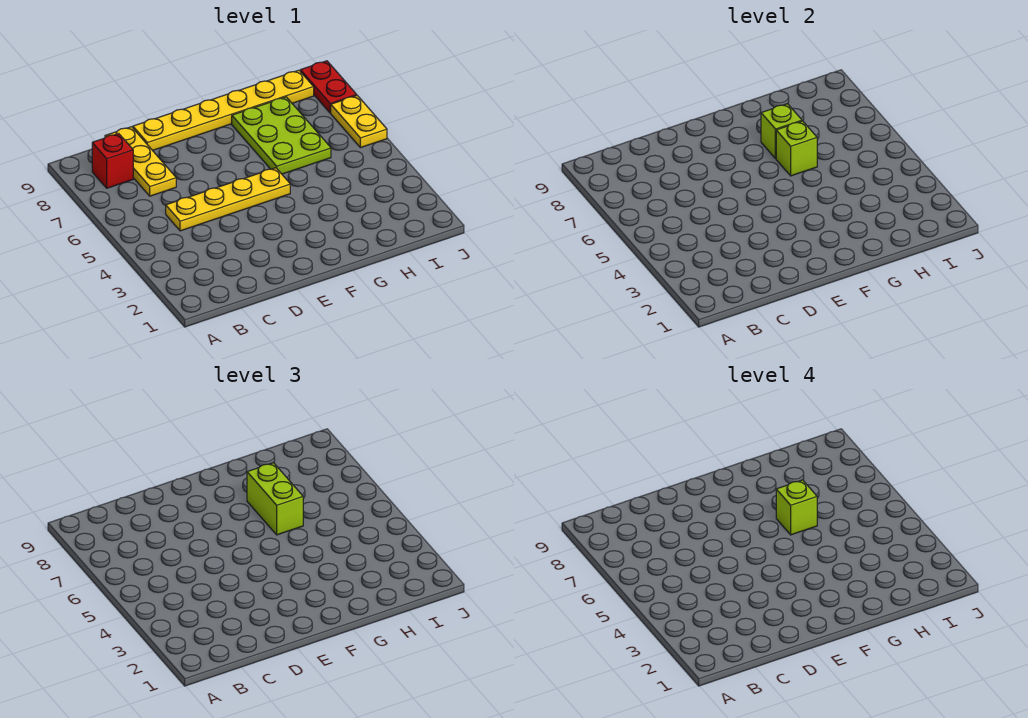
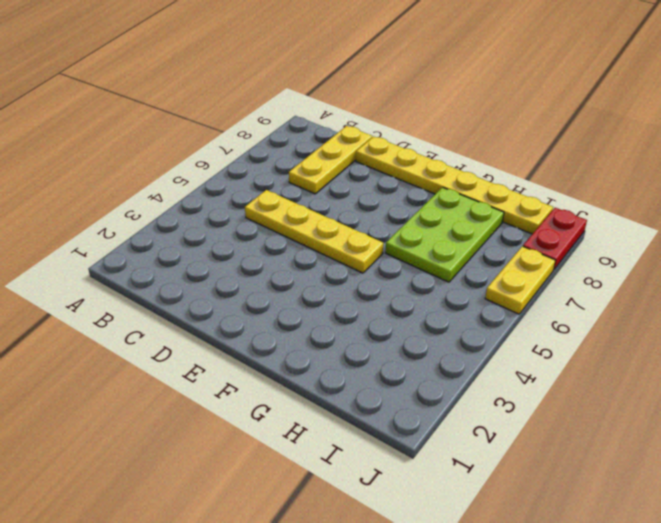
none -> red 1x1 brick [92,134,133,188]
none -> lime 1x1 brick [776,121,817,176]

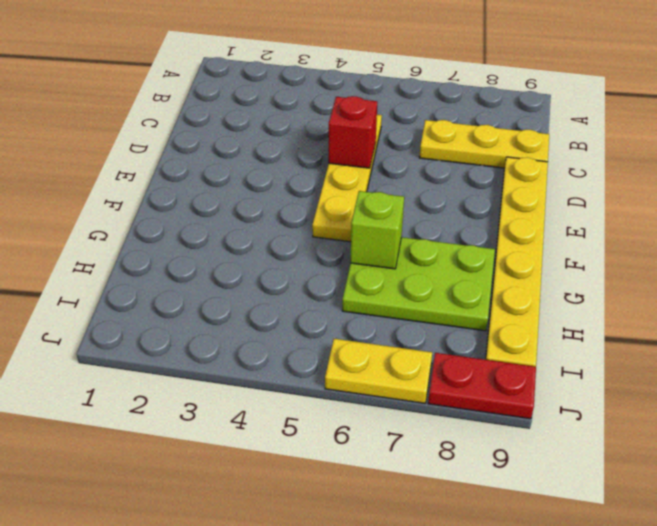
red 1x1 brick [329,96,377,168] -> red 1x1 brick moved to [92,134,133,188]
none -> lime 1x1 brick [761,104,802,159]
none -> lime 1x2 brick [247,463,303,535]

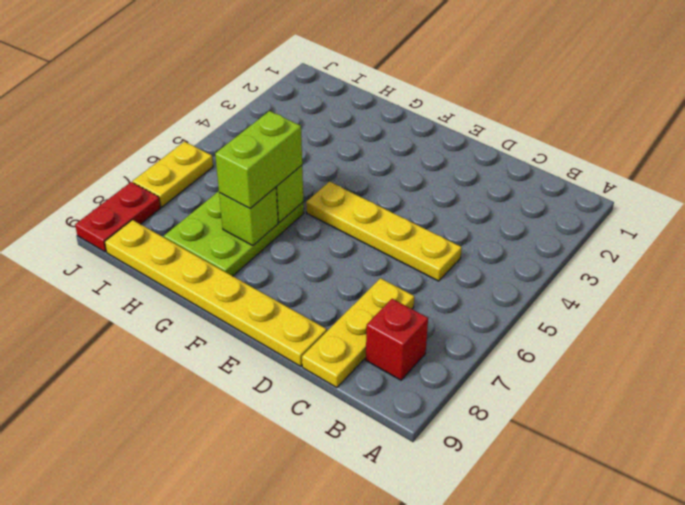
none -> lime 1x1 brick [776,480,817,535]

